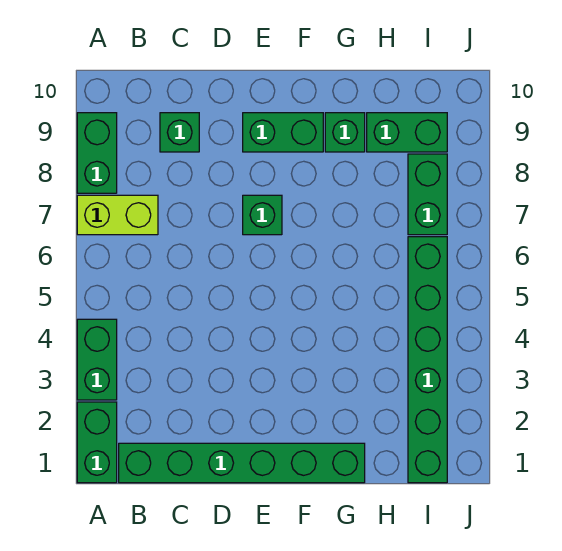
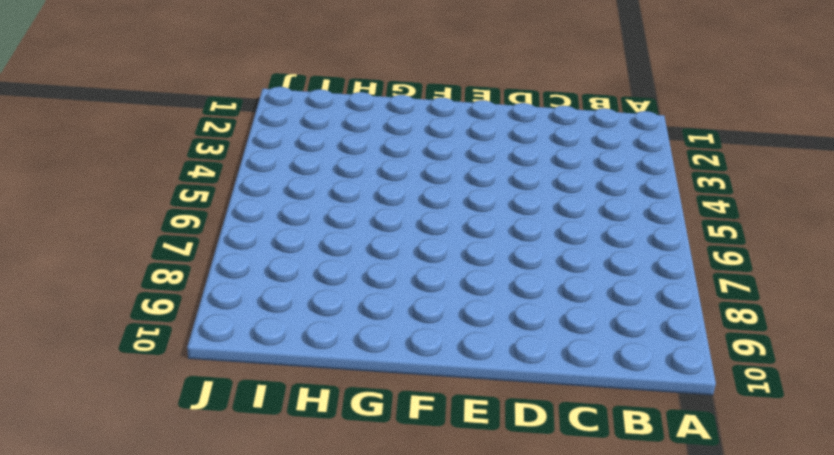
none -> green 1x2 brick [77,402,117,483]
none -> green 1x2 brick [77,319,117,400]
none -> lime 1x2 brick [77,195,158,235]

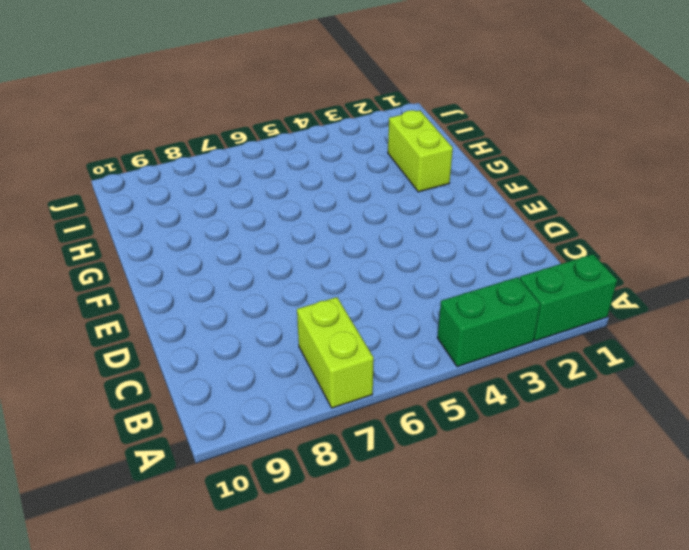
lime 1x2 brick [388,110,453,192] -> none
none -> green 1x2 brick [77,113,117,193]
none -> green 1x6 brick [119,443,365,483]
none -> green 1x1 brick [160,113,199,152]

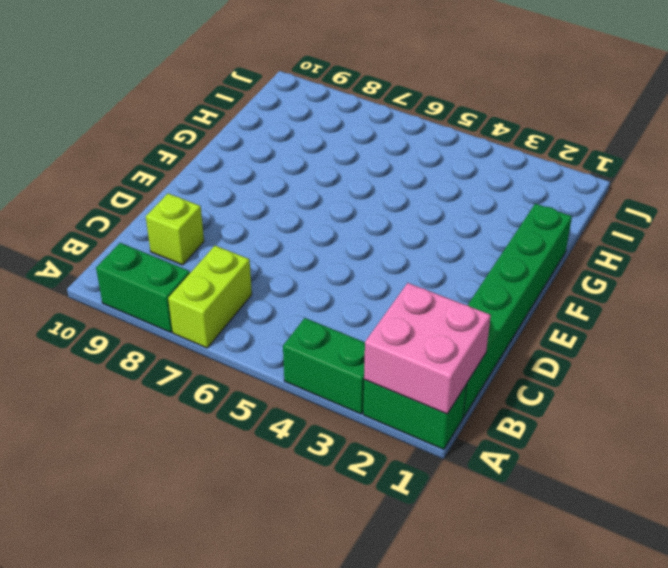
pink 2x2 brick [364,283,491,414] -> none
lime 1x1 brick [146,194,204,265] -> green 1x1 brick [160,113,199,152]
none -> green 1x1 brick [243,195,282,235]
none -> green 1x2 brick [243,113,323,152]
none -> green 1x1 brick [325,113,365,152]

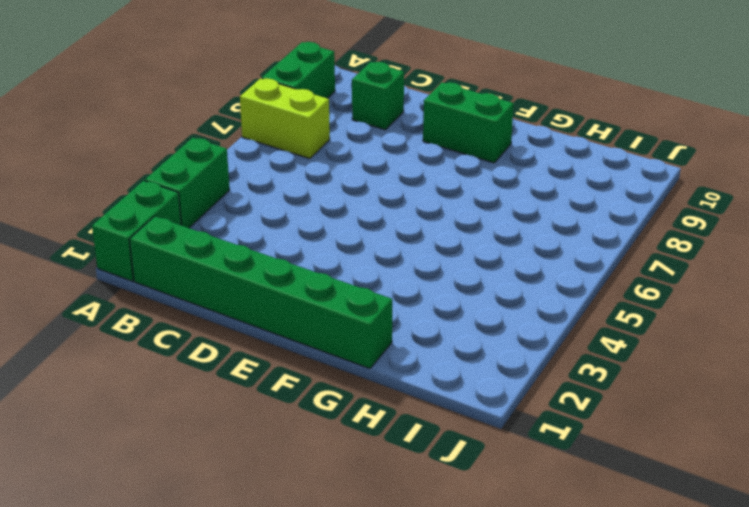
none -> green 1x1 brick [243,195,282,235]
none -> green 1x1 brick [325,113,365,152]
none -> green 1x2 brick [367,113,447,152]

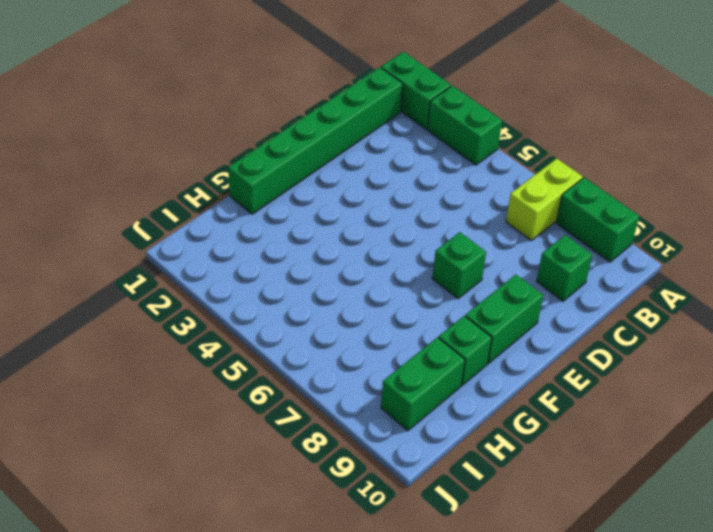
none -> green 1x6 brick [408,237,447,483]
none -> green 1x2 brick [408,154,447,235]

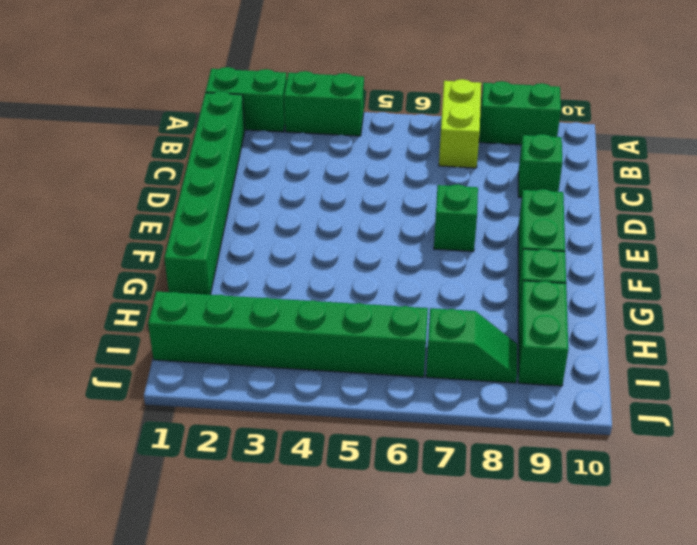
green 1x2 slope [426,308,517,383] -> green 1x2 brick [408,154,447,235]

